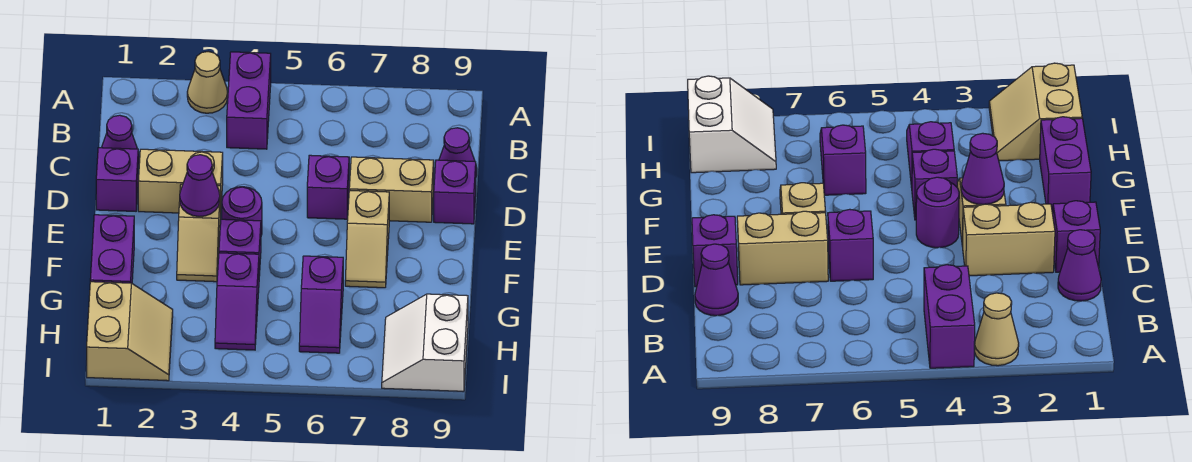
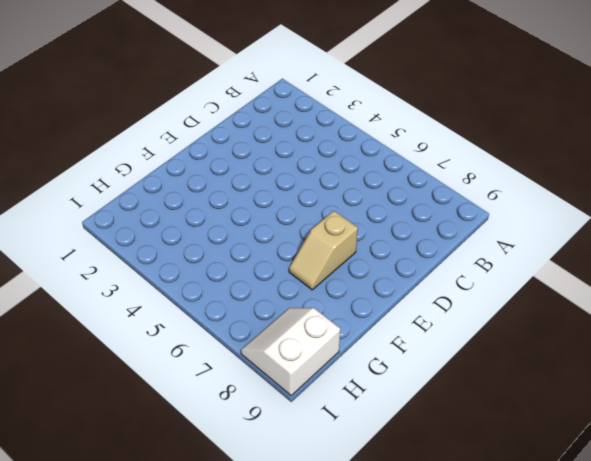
none -> tan 1x1 cone [187,52,228,113]
none -> purple 1x2 brick [227,52,271,149]
none -> purple 1x1 cone [102,115,139,165]

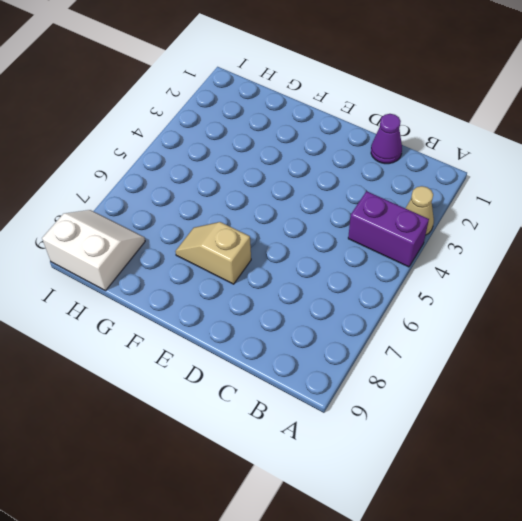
none -> purple 1x1 cone [439,128,477,176]
none -> purple 1x1 brick [96,148,138,211]
none -> tan 1x2 brick [138,149,223,213]

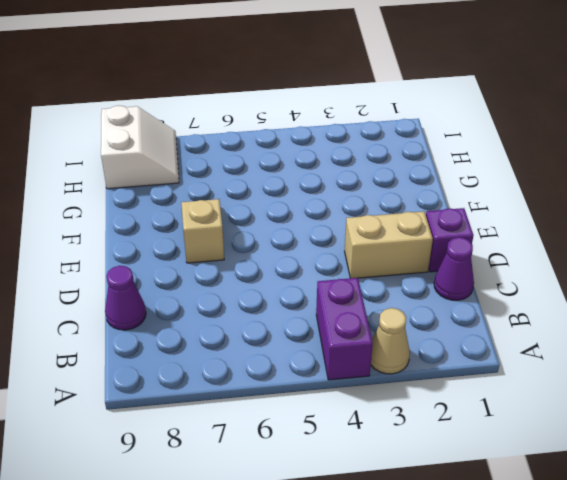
none -> purple 1x1 brick [307,155,349,219]
none -> tan 1x2 brick [349,157,434,222]
none -> purple 1x1 brick [434,160,476,224]

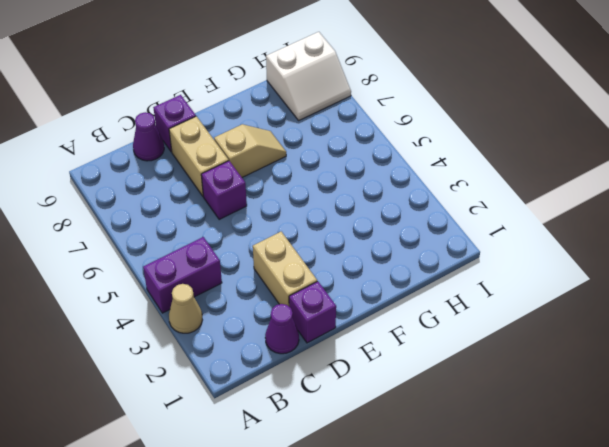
none -> tan 1x2 slope [177,184,221,282]
none -> purple 1x1 round brick [222,187,262,235]
none -> purple 1x2 brick [90,215,134,283]

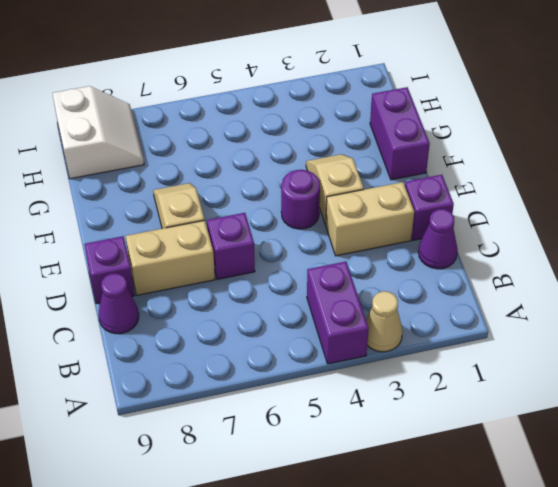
none -> purple 1x1 brick [219,219,261,276]
none -> purple 1x2 slope [215,253,259,350]
none -> purple 1x2 slope [299,256,343,353]

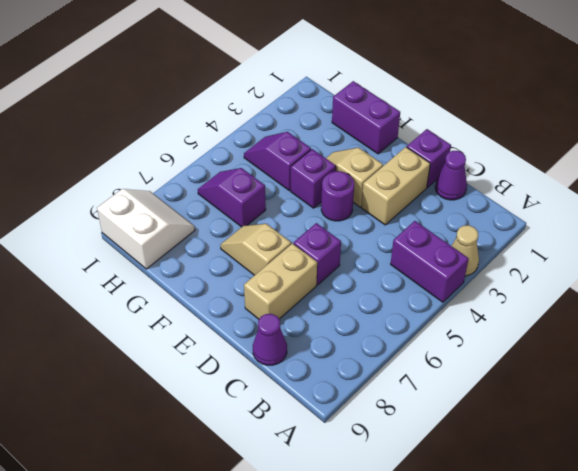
none -> purple 1x1 brick [434,160,476,224]
none -> tan 2x2 slope [87,282,173,381]
none -> purple 1x1 cone [180,155,220,217]

